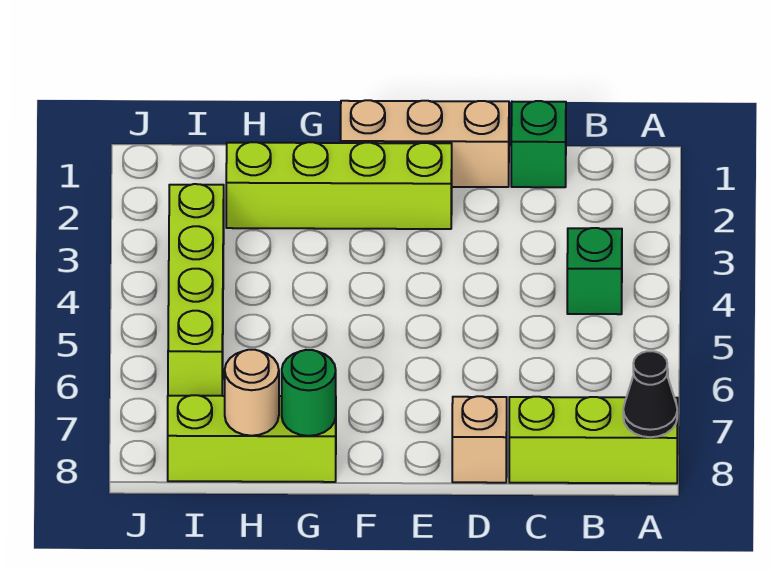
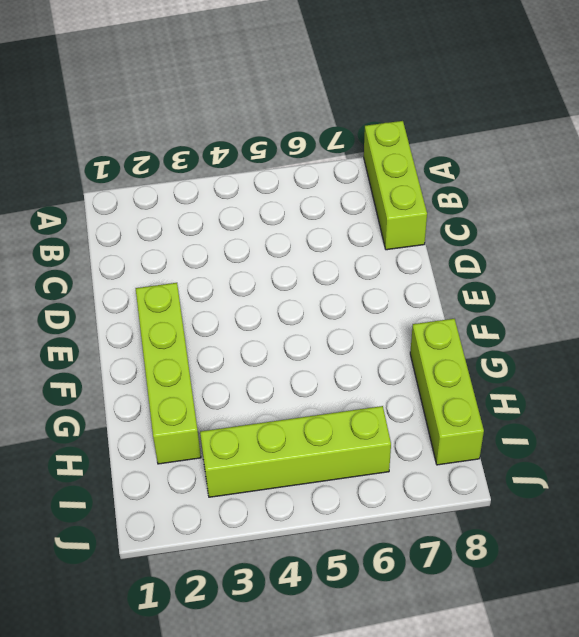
none -> green 1x1 brick [567,228,622,314]
none -> green 1x1 brick [511,101,566,187]

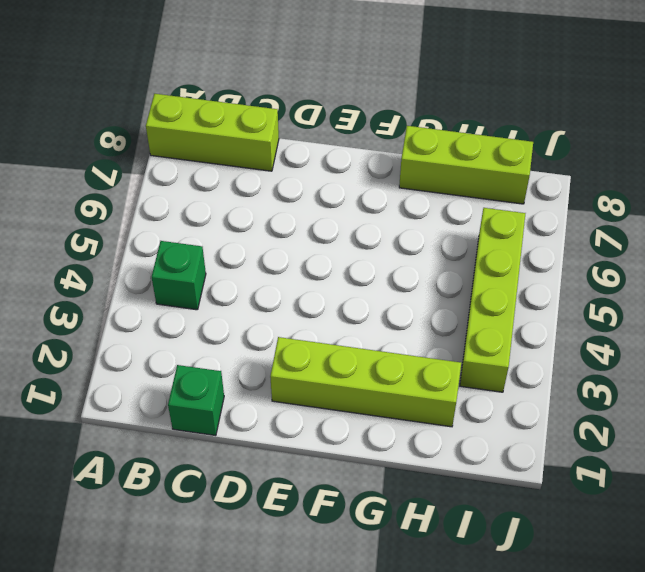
none -> tan 1x3 brick [341,100,509,187]
none -> tan 1x1 brick [452,396,507,483]

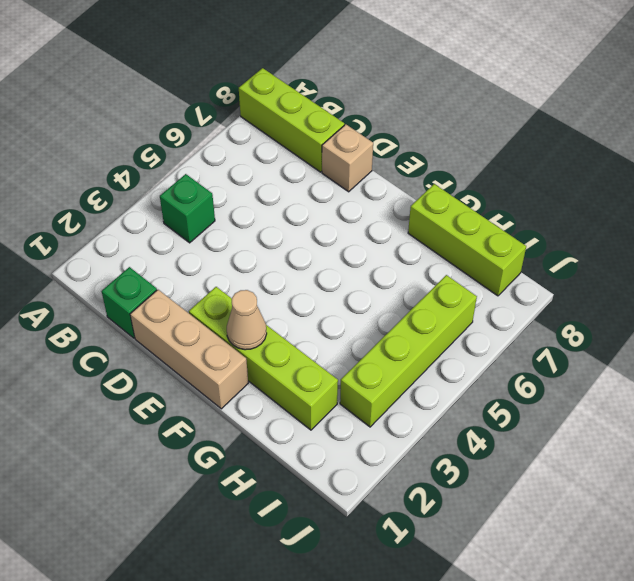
tan 1x1 cone [227,290,267,350] -> none
none -> black 1x1 cone [623,351,677,437]
none -> green 1x1 round brick [282,350,336,436]

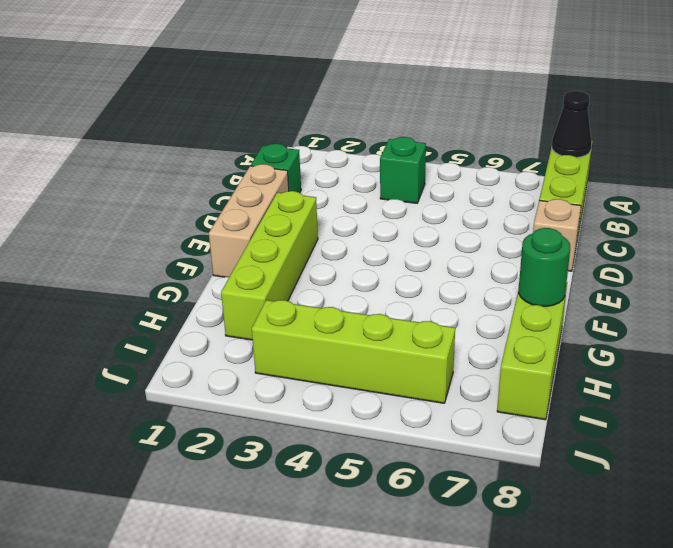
none -> tan 1x1 round brick [225,350,279,436]

